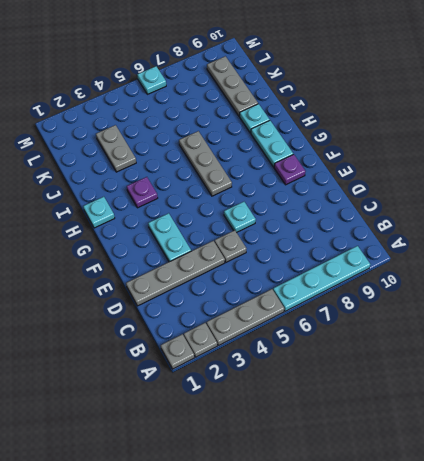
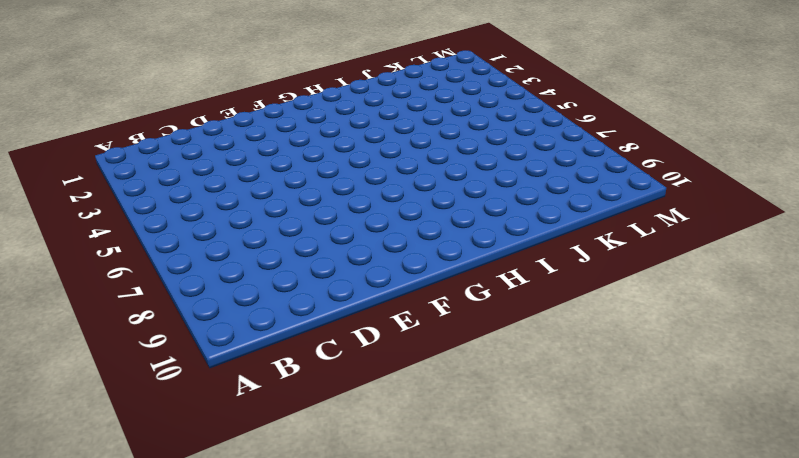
none -> grey 1x1 plate [161,334,194,369]
none -> grey 1x1 plate [184,323,217,357]
none -> grey 1x3 plate [206,289,284,346]

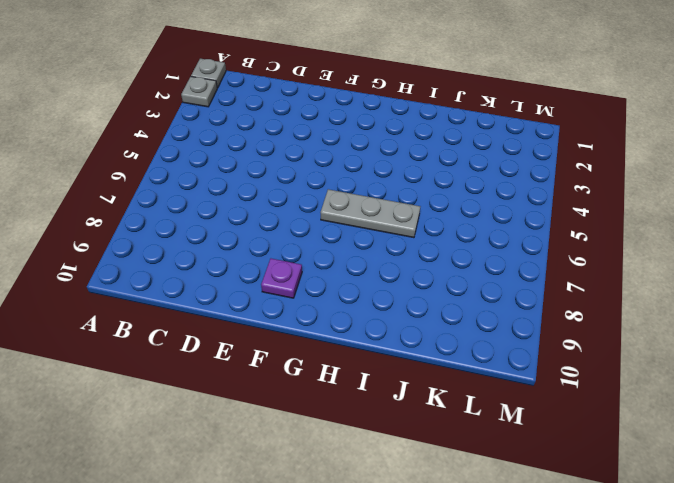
none -> grey 1x3 plate [206,289,284,346]
none -> cyan 1x4 plate [273,246,370,311]
none -> grey 1x4 plate [126,241,225,306]

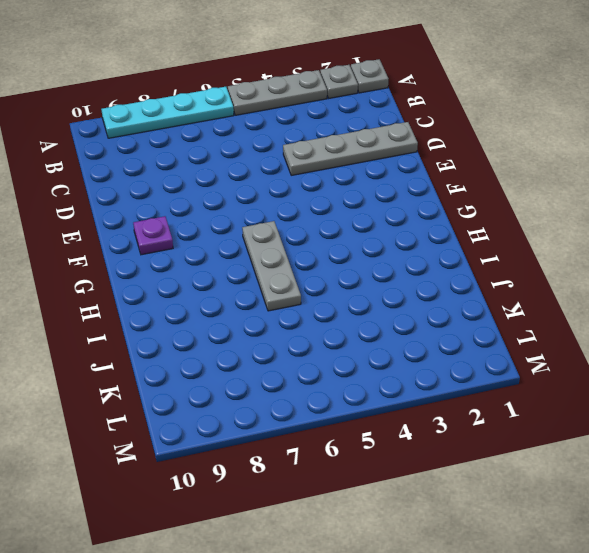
none -> grey 1x1 plate [215,230,246,262]
none -> cyan 1x2 plate [148,213,191,262]
none -> cyan 1x1 plate [224,202,256,232]

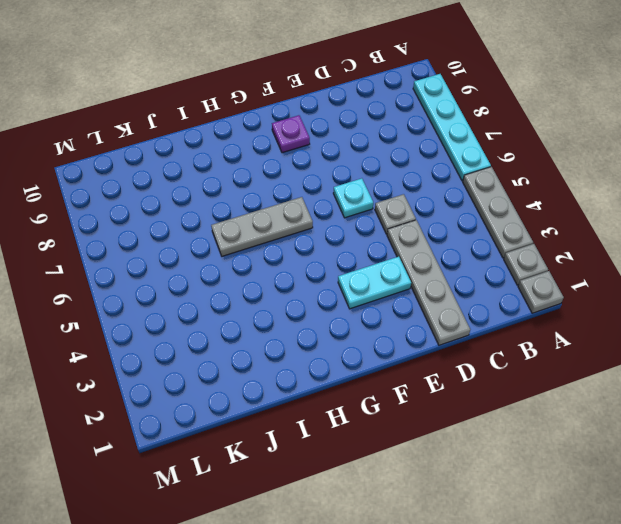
none -> cyan 1x2 plate [251,121,293,167]
none -> cyan 1x1 plate [83,197,115,228]
none -> purple 1x1 plate [127,177,158,208]

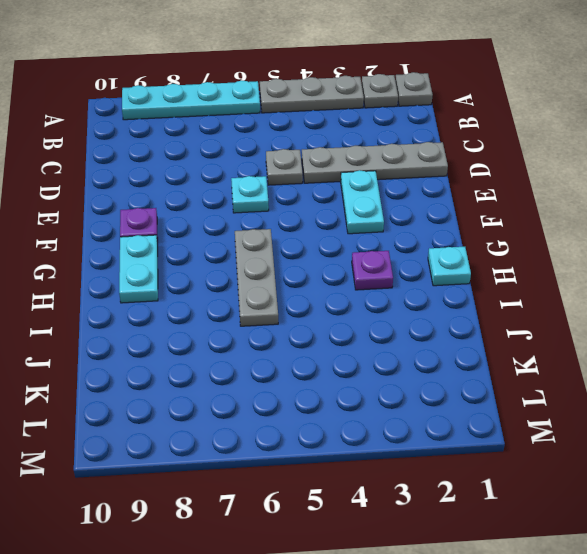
none -> cyan 1x1 plate [240,104,270,133]
none -> grey 1x2 plate [96,125,136,172]
none -> grey 1x3 plate [207,56,258,116]

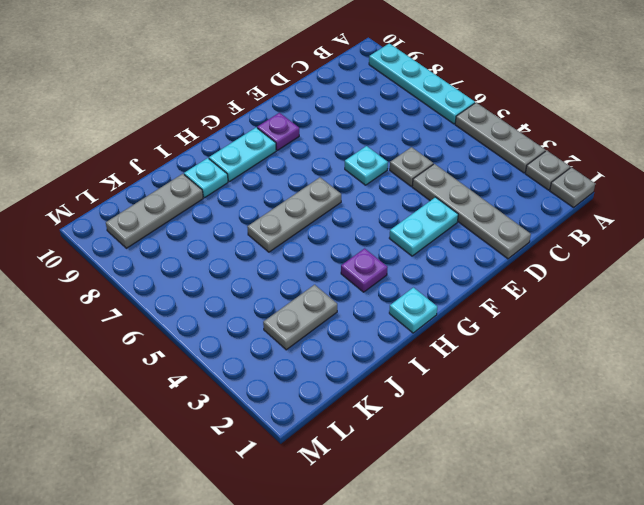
none -> cyan 1x1 plate [137,66,166,94]

